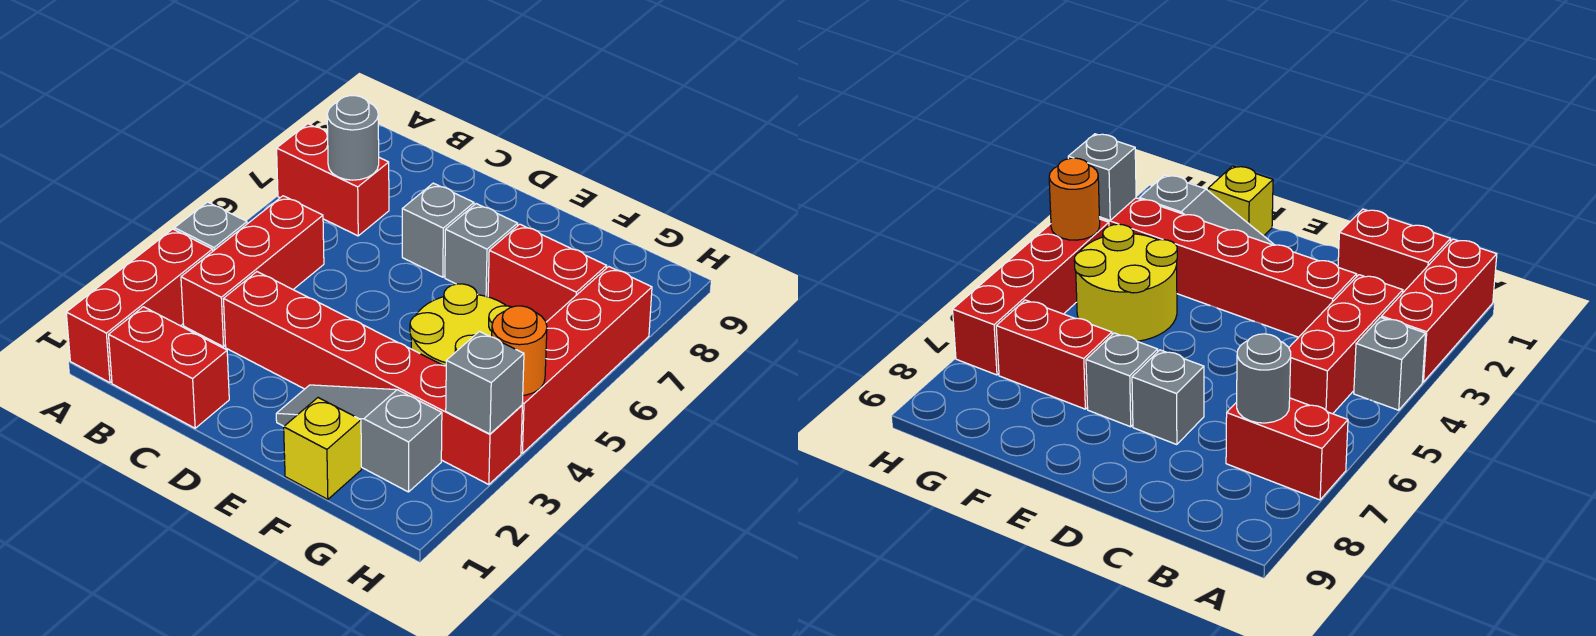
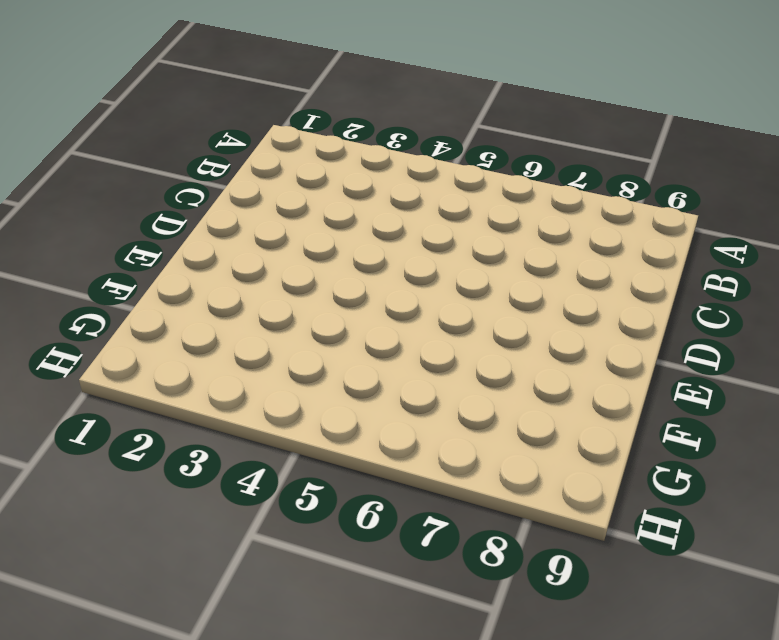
none -> red 1x3 brick [66,229,213,383]
none -> grey 1x1 brick [174,202,247,251]
none -> red 1x2 brick [277,124,389,236]

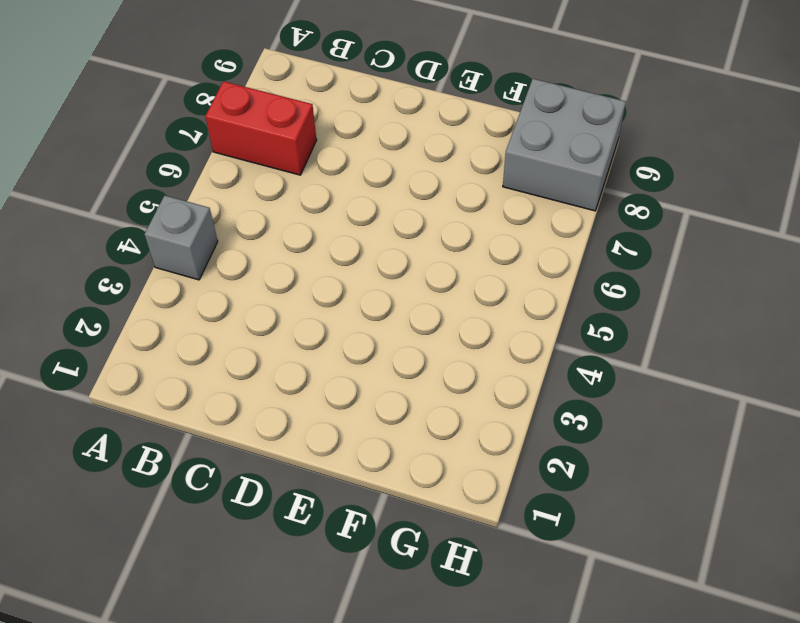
grey 2x2 brick [503,79,626,211] -> none
none -> red 1x3 brick [66,229,213,383]
none -> red 1x2 brick [109,307,229,428]
none -> red 1x3 brick [181,196,324,347]

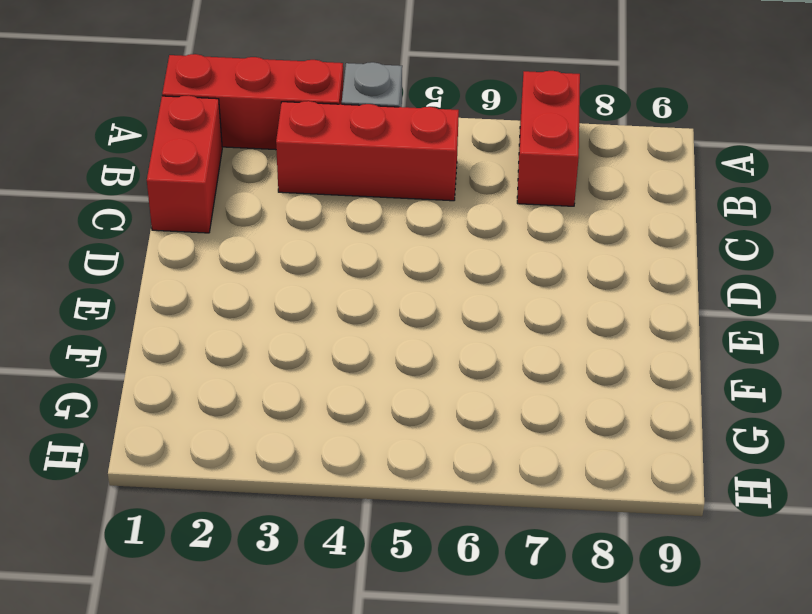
none -> red 1x6 brick [224,272,522,485]
none -> grey 1x1 brick [402,183,474,277]
none -> grey 1x3 slope [276,385,442,492]

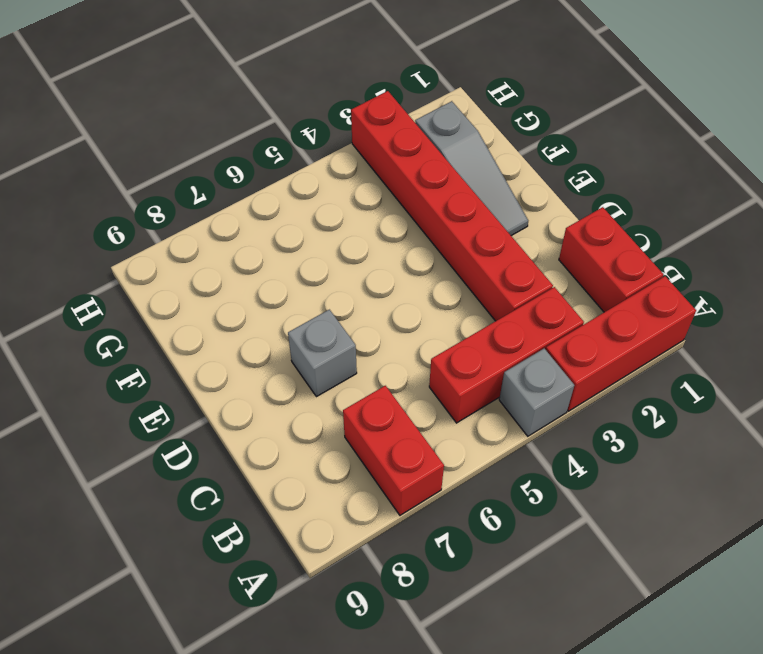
none -> grey 1x1 brick [445,204,518,297]
none -> yellow 1x1 brick [284,398,362,499]
none -> yellow 2x2 round brick [410,284,511,366]

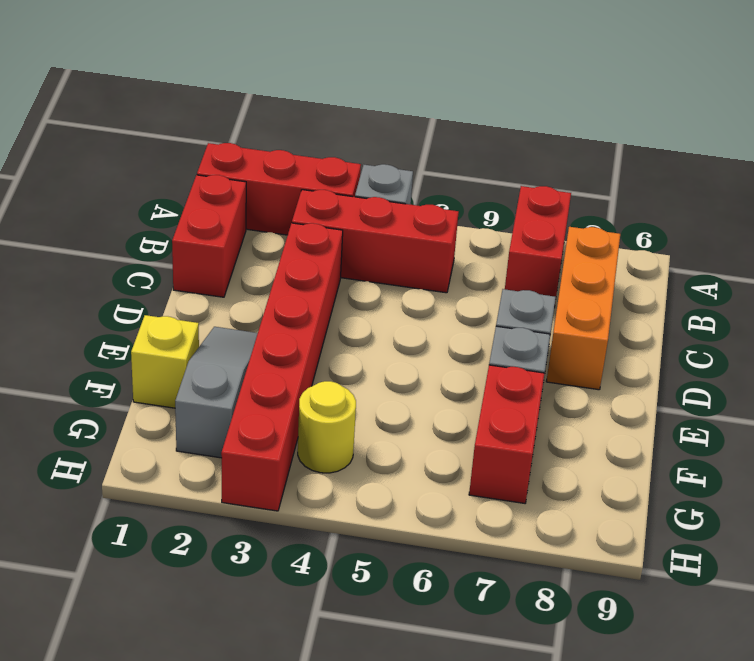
orange 1x3 brick [546,227,620,390] -> none
yellow 1x1 round brick [298,381,356,473] -> yellow 2x2 round brick [410,284,511,366]
none -> red 1x4 brick [521,267,652,453]
none -> grey 1x1 round brick [327,96,379,180]
none -> grey 1x1 brick [446,332,524,434]

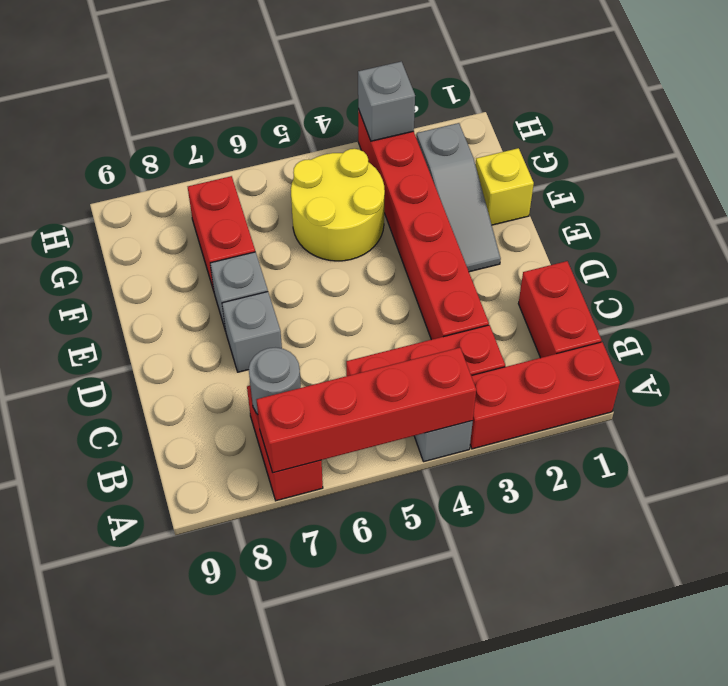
red 1x4 brick [256,347,476,473] -> red 1x4 brick moved to [521,267,652,453]
none -> orange 1x1 round brick [492,306,547,395]

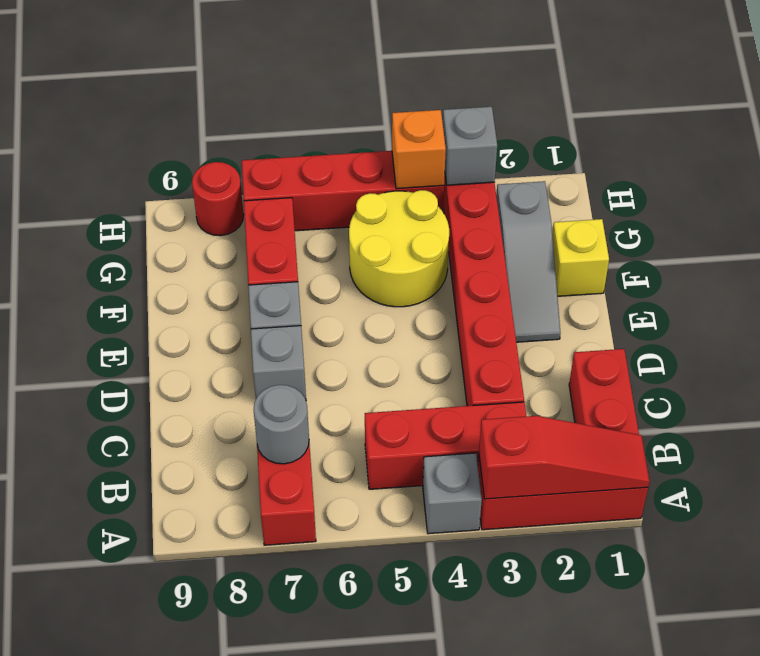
red 1x3 slope [479,416,649,499] -> none
orange 1x1 brick [392,110,446,189] -> orange 1x1 round brick [492,306,547,395]
red 1x1 round brick [192,162,244,236] -> none

